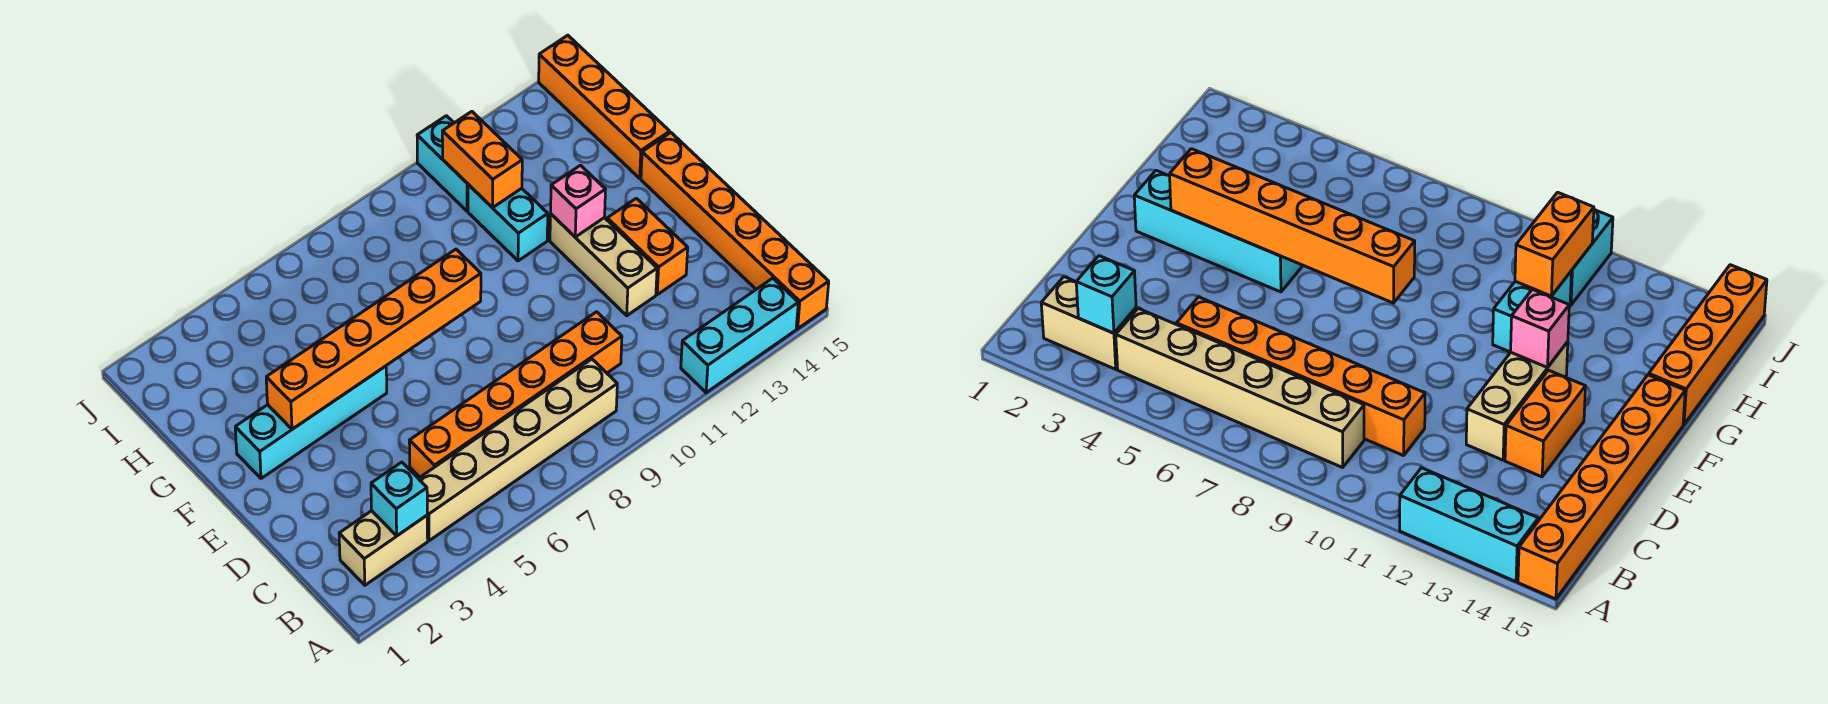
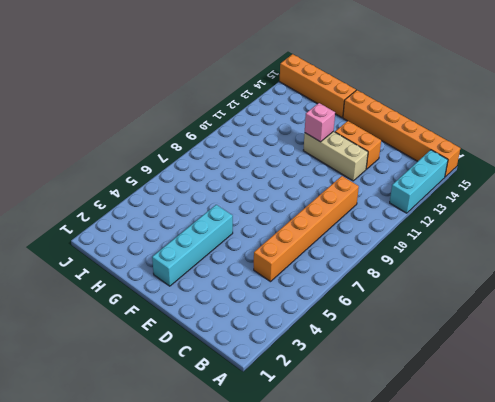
none -> tan 1x2 brick [339,511,428,585]
none -> tan 1x6 brick [418,359,617,541]
none -> cyan 1x2 brick [468,185,548,261]

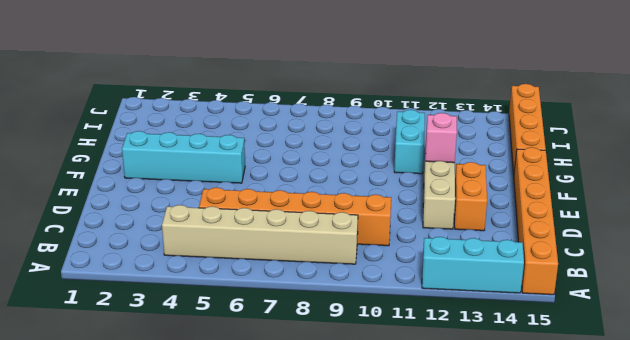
none -> tan 1x2 brick [339,511,428,585]
none -> cyan 1x2 brick [417,116,468,211]
none -> cyan 1x1 brick [371,462,427,536]

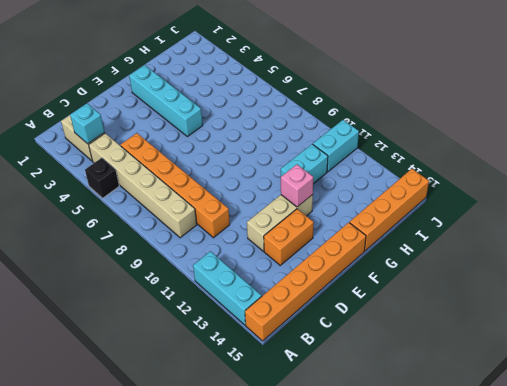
black 1x1 brick [85,158,119,198] -> none
none -> orange 1x6 brick [266,249,481,429]
none -> orange 1x2 brick [442,112,522,208]

